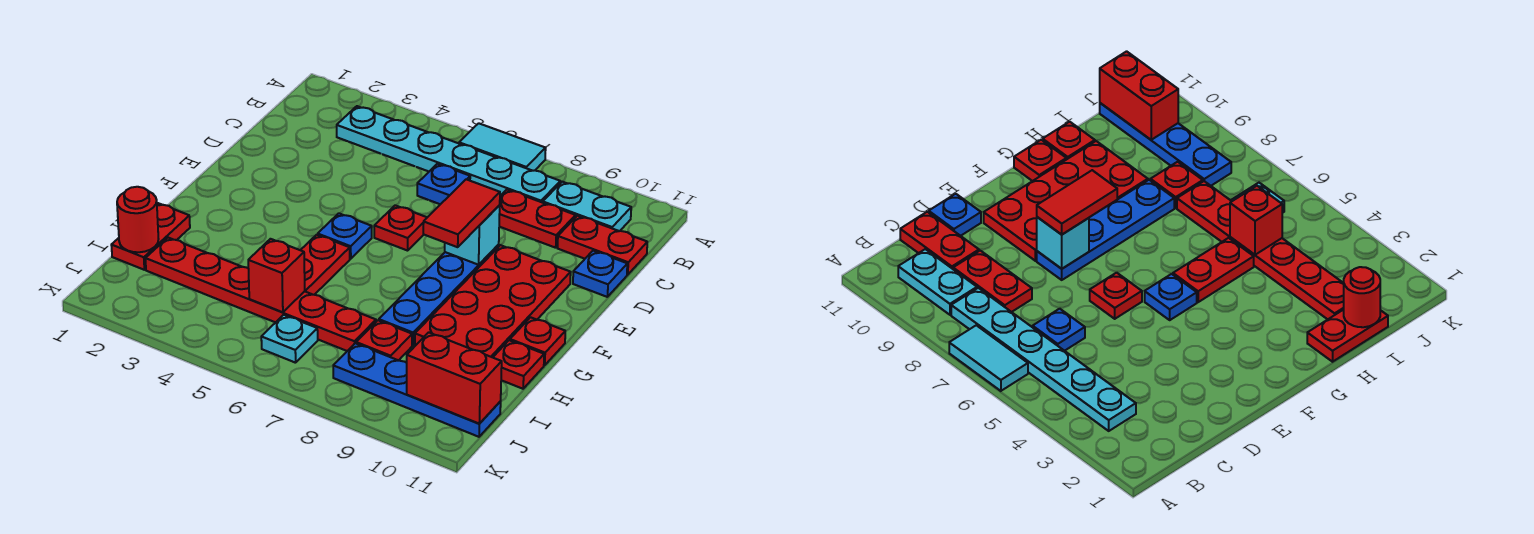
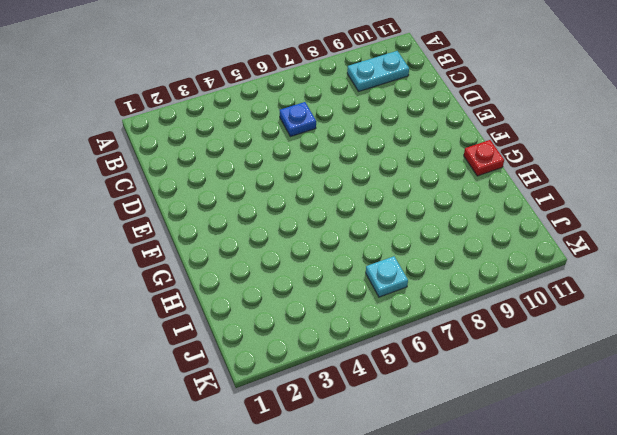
none -> cyan 1x2 tile [459,123,546,171]
none -> cyan 1x6 plate [337,106,560,203]
none -> red 1x2 plate [499,190,576,248]

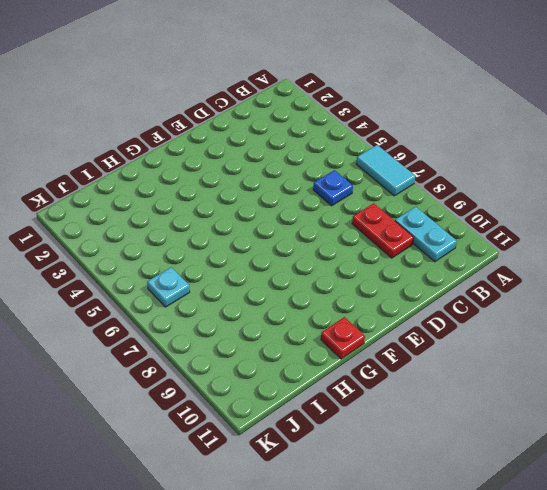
none -> cyan 1x6 plate [337,106,560,203]
none -> red 1x2 plate [558,216,647,275]
none -> blue 1x1 plate [573,251,627,297]

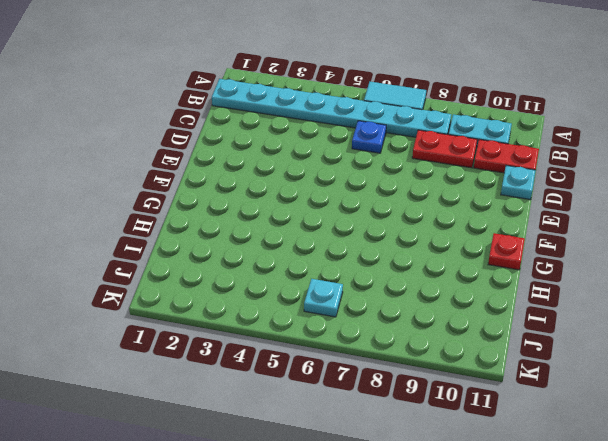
cyan 1x8 plate [212,79,451,137] -> cyan 1x6 plate [337,106,560,203]
cyan 1x1 plate [501,166,536,200] -> blue 1x1 plate [573,251,627,297]
none -> red 1x1 plate [374,205,427,251]
none -> blue 1x4 plate [379,245,499,345]
none -> red 2x4 plate [415,245,571,357]

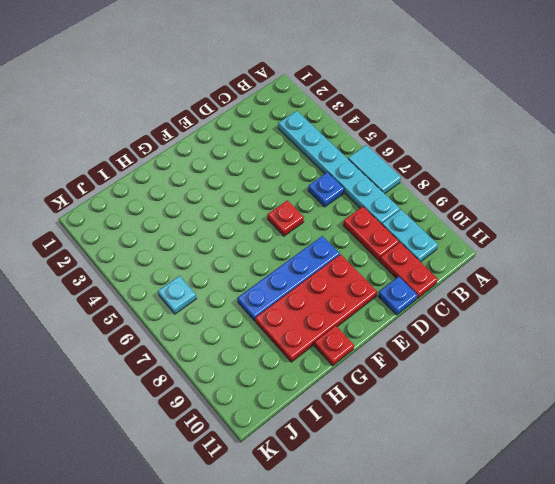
none -> blue 1x1 plate [318,213,372,259]
none -> red 1x2 plate [301,235,350,295]
none -> red 1x2 plate [111,203,190,270]

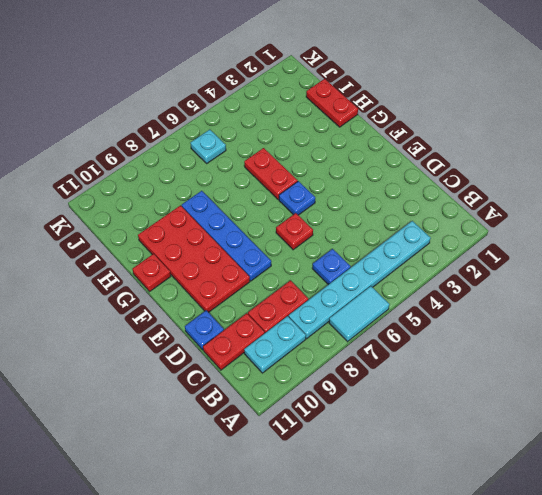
none -> red 1x1 plate [493,340,544,389]
none -> red 1x6 plate [145,238,376,351]
none -> red 1x1 plate [356,320,412,360]

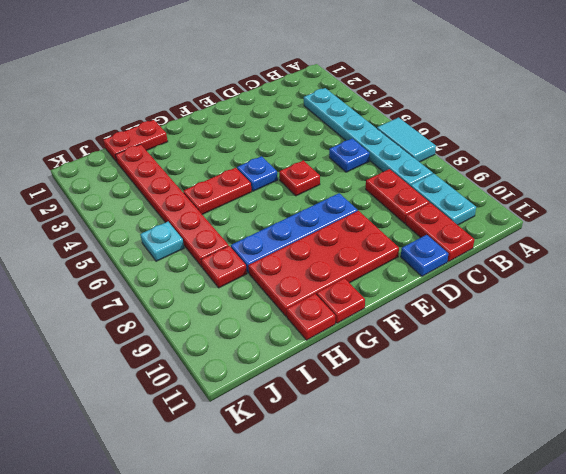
none -> blue 1x4 plate [333,343,501,437]
none -> cyan 1x1 brick [445,205,500,265]
none -> red 1x1 round brick [117,187,158,252]

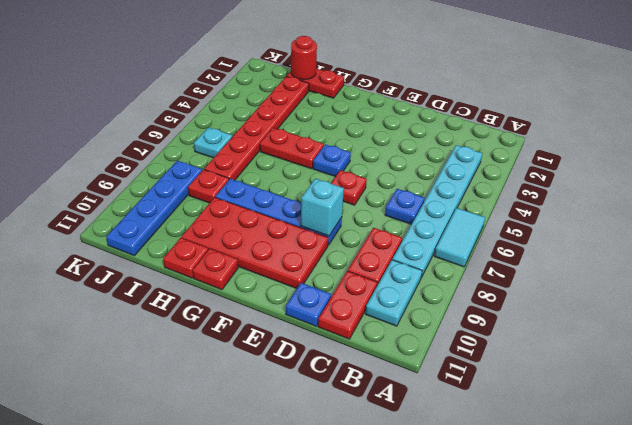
none -> red 1x1 brick [248,239,305,312]
none -> red 1x2 brick [407,332,502,424]
none -> red 1x2 tile [423,179,500,247]

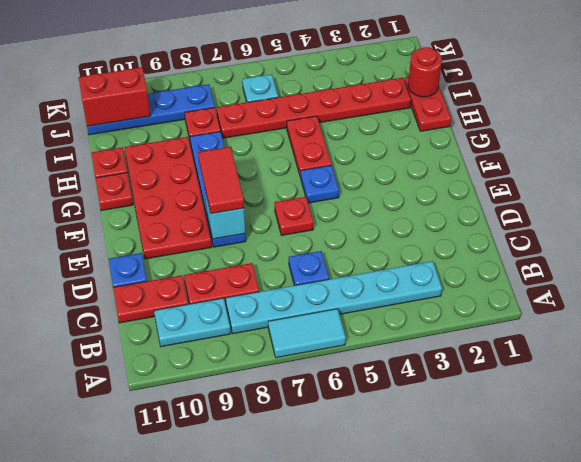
none -> red 1x1 brick [248,239,305,312]

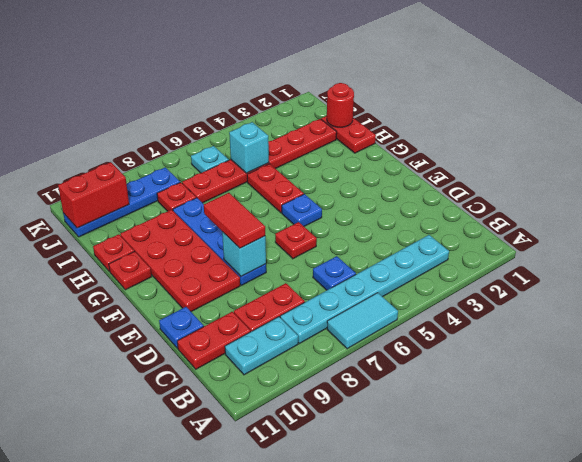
cyan 1x1 brick [229,122,269,173] -> red 1x1 brick [248,239,305,312]

